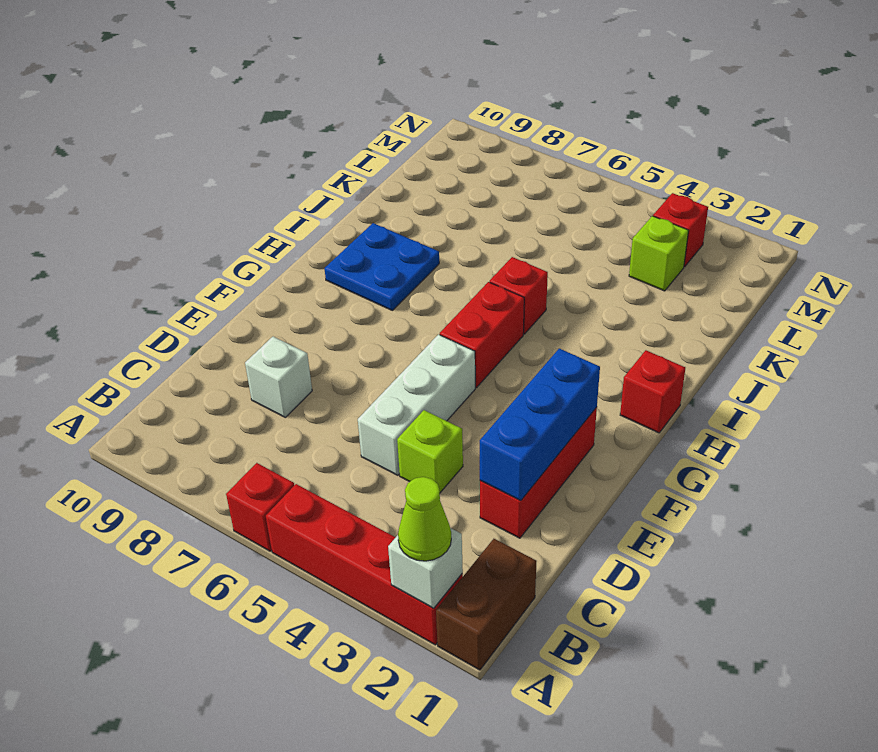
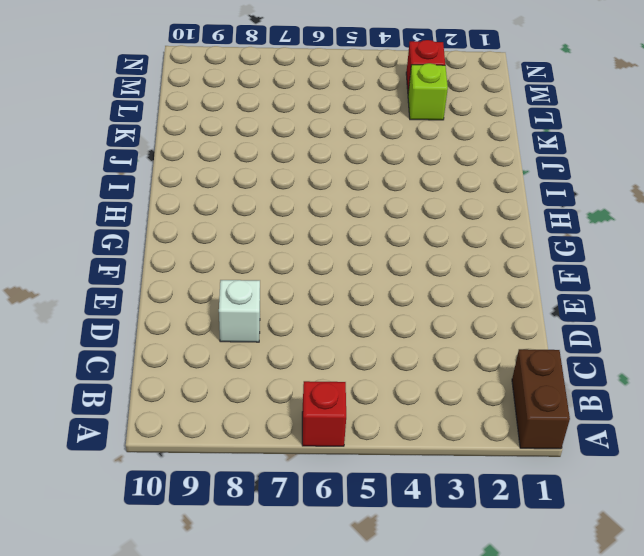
none -> red 1x4 brick [266,484,463,645]
none -> red 1x3 brick [480,407,597,538]
none -> lime 1x1 brick [397,410,463,493]

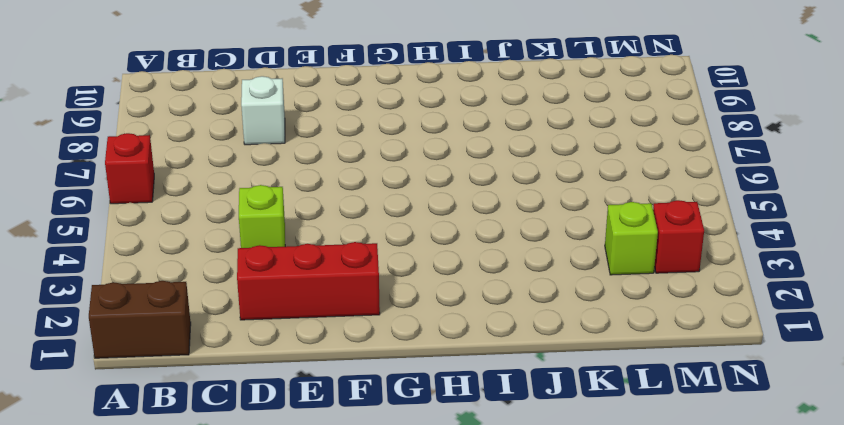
none -> red 1x4 brick [266,484,463,645]
none -> white 1x3 brick [358,334,475,475]
none -> red 1x2 brick [440,282,524,388]

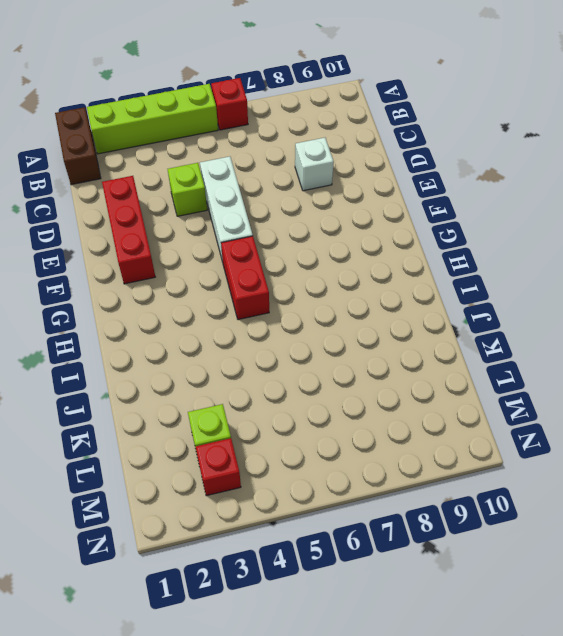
lime 1x4 brick [87,84,218,154] -> red 1x4 brick [266,484,463,645]
none -> red 1x1 brick [620,350,685,433]
none -> blue 2x2 plate [324,223,439,310]
none -> red 1x1 brick [490,257,548,334]

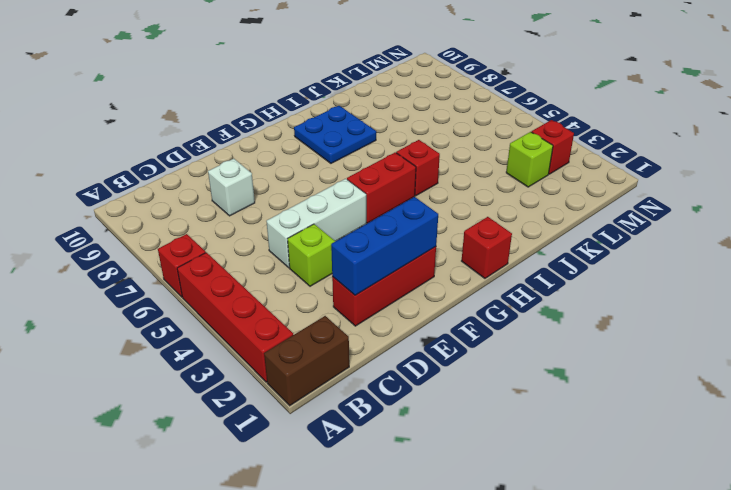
none -> white 1x1 brick [388,528,463,608]
none -> lime 1x1 cone [398,477,451,561]

